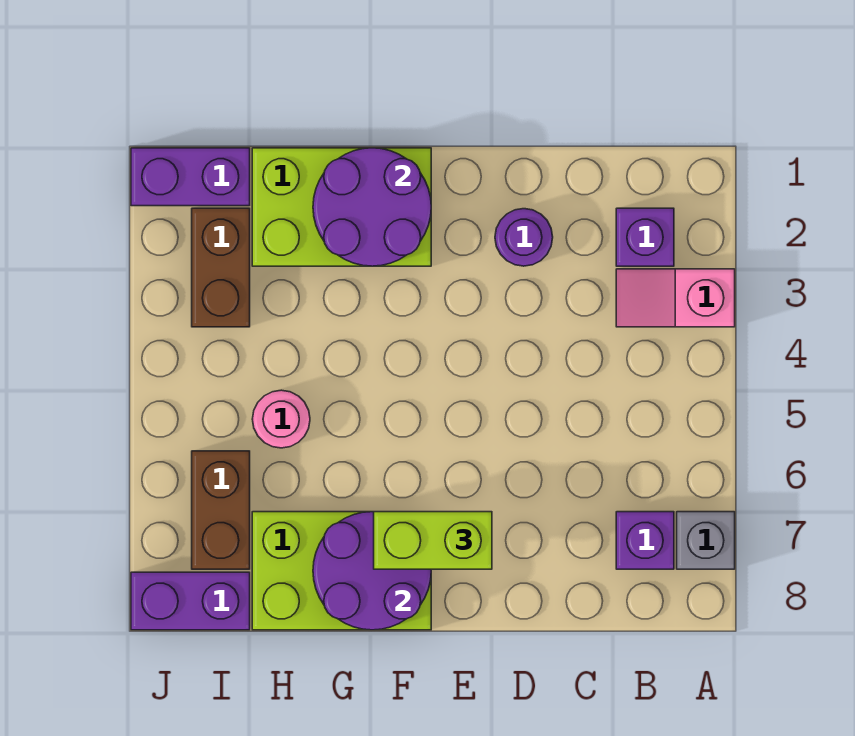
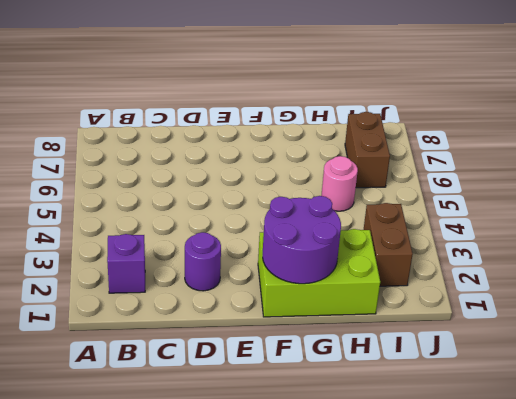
none -> pink 1x2 slope [616,269,735,327]
none -> grey 1x1 brick [677,512,735,569]
none -> purple 1x1 brick [616,512,674,569]

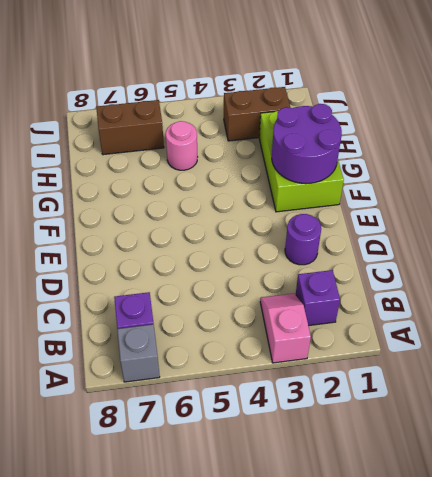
none -> lime 2x3 brick [252,512,431,630]
none -> purple 1x2 brick [131,148,250,206]
none -> purple 1x2 brick [131,572,250,630]

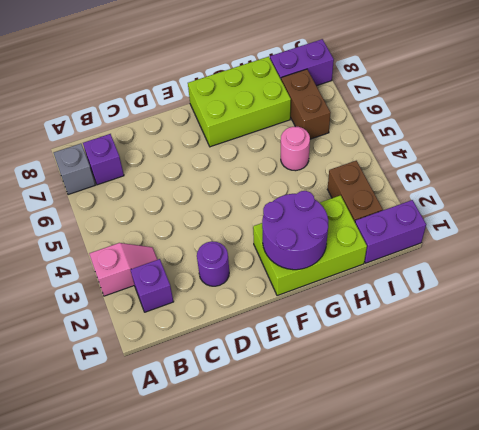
none -> purple 2x2 round brick [313,512,431,630]
none -> lime 1x2 brick [374,512,492,569]

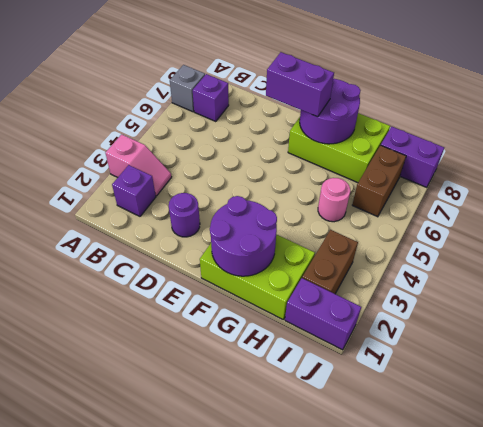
purple 1x2 brick [266,52,334,117] -> lime 1x2 brick [374,512,492,569]

